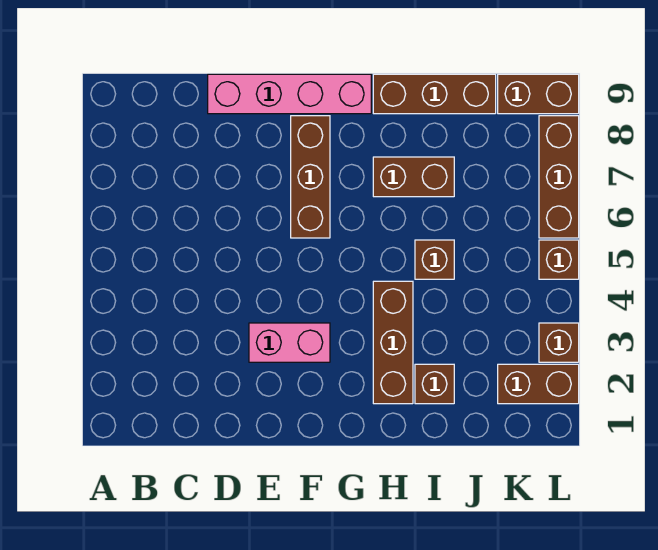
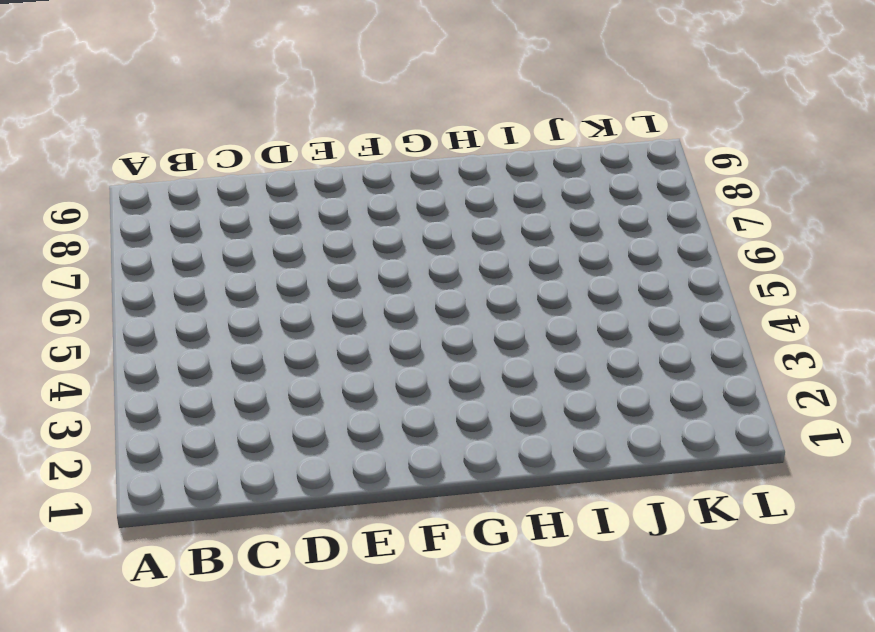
none -> pink 1x4 brick [208,74,371,114]
none -> pink 1x2 brick [249,323,330,362]
none -> brown 1x3 brick [291,116,330,238]

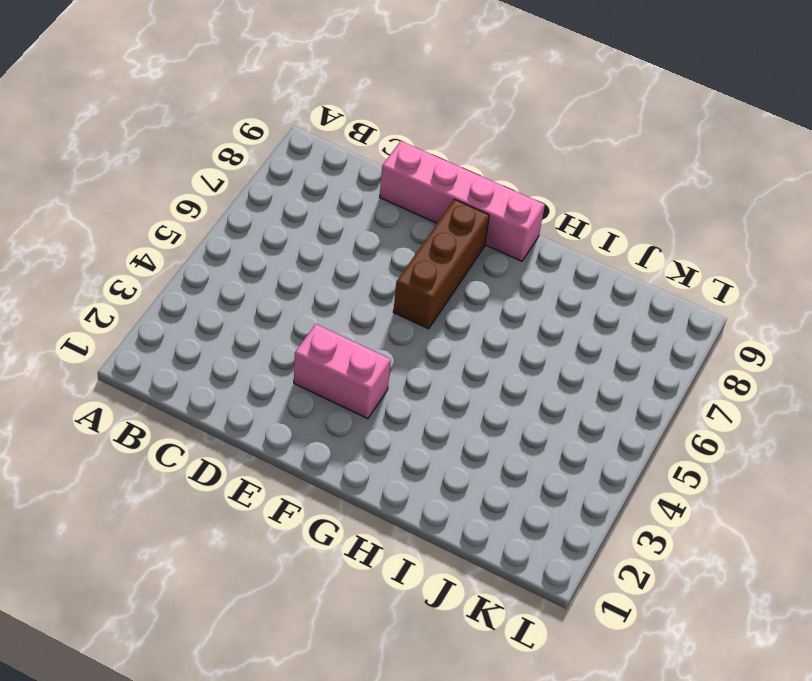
none -> brown 1x3 brick [373,281,413,404]
none -> brown 1x2 brick [373,157,454,197]
none -> brown 1x3 brick [373,74,496,114]

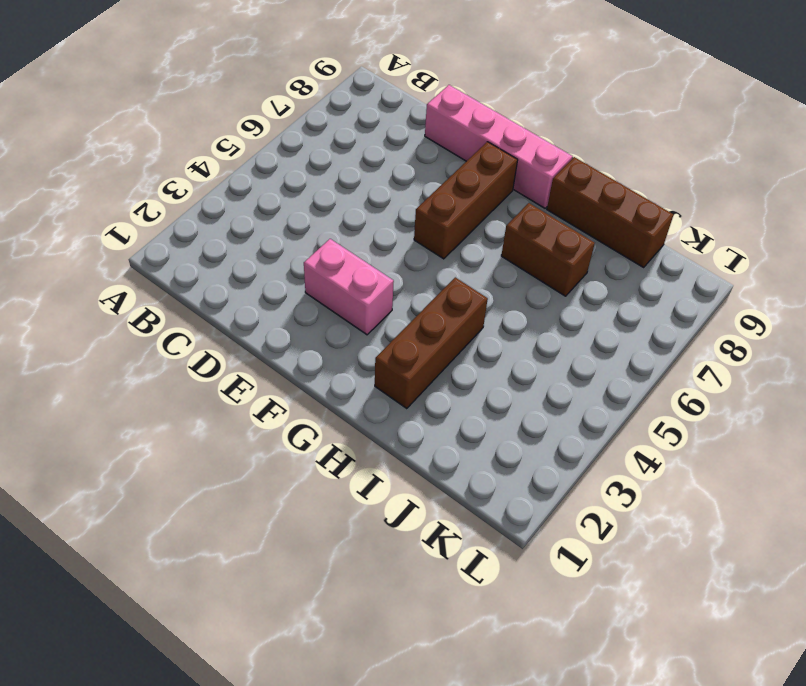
none -> brown 1x1 brick [415,364,454,404]
none -> brown 1x1 brick [415,240,454,279]
none -> brown 1x2 brick [498,364,579,404]

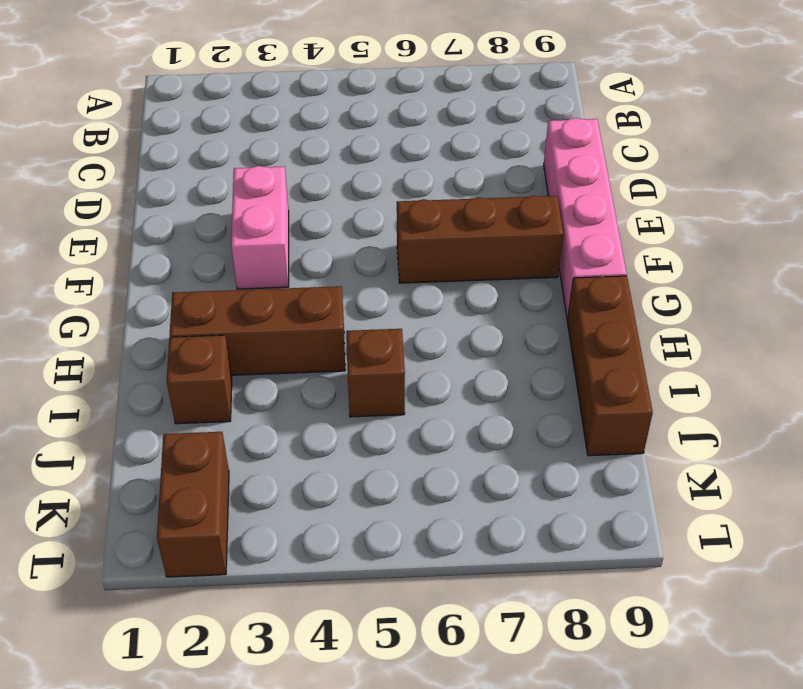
none -> brown 1x2 brick [373,157,454,197]
none -> brown 1x2 brick [498,74,579,114]
none -> brown 1x1 brick [539,323,579,362]

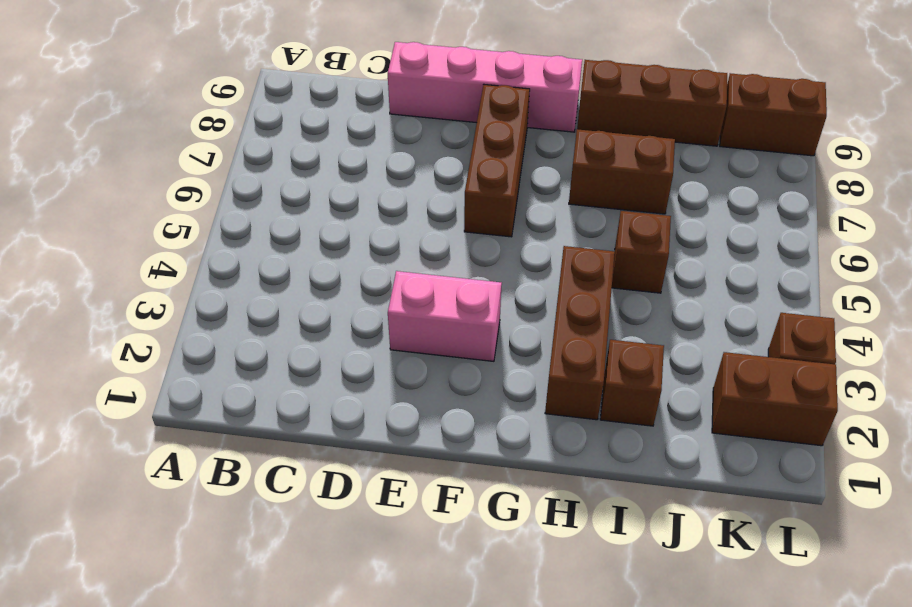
none -> brown 1x1 brick [539,240,579,279]
none -> brown 1x3 brick [539,116,579,238]

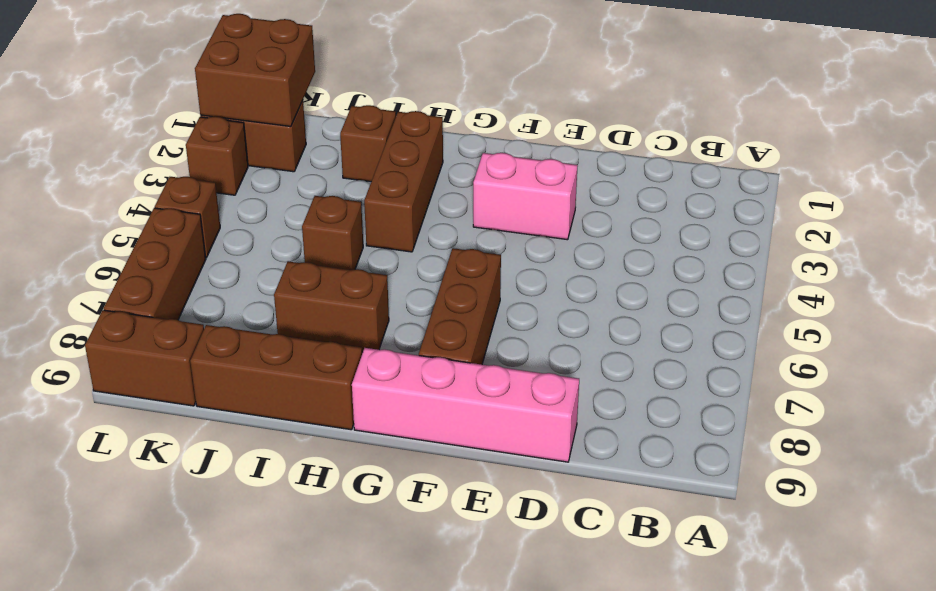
brown 2x2 brick [195,14,315,126] -> none

